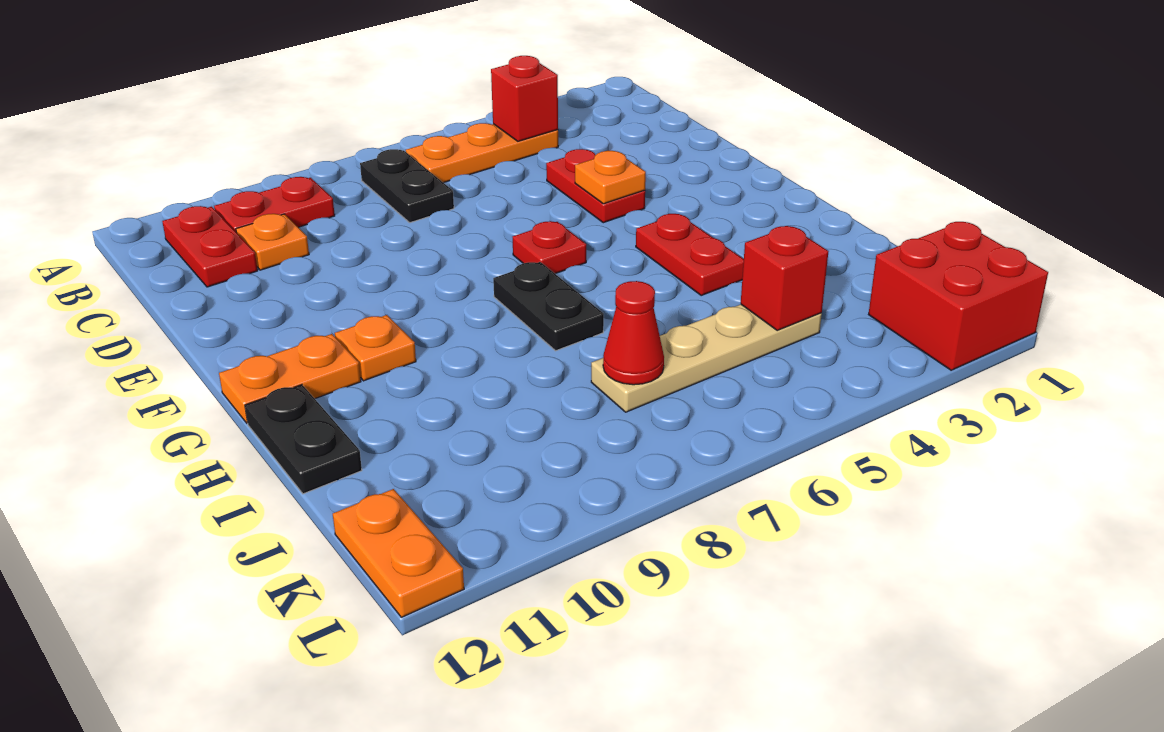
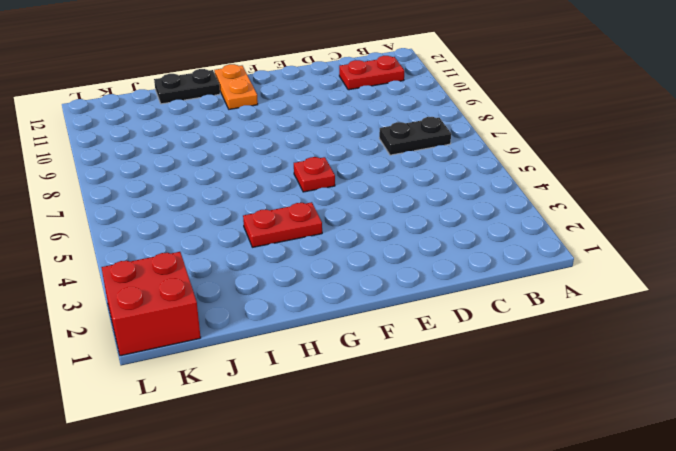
none -> orange 1x3 plate [406,123,558,183]
none -> red 1x2 plate [214,177,335,232]
none -> orange 1x1 plate [236,214,309,270]

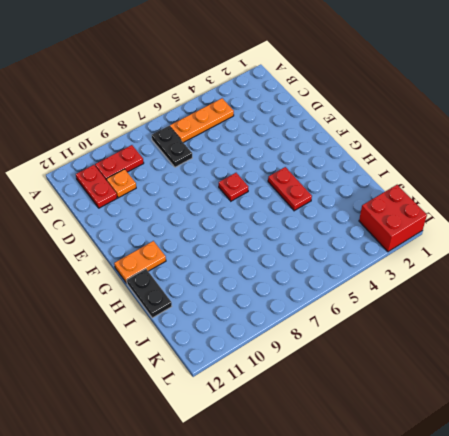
none -> red 1x2 plate [546,149,645,223]
none -> black 1x2 plate [493,262,604,351]
none -> orange 1x1 plate [335,315,416,381]

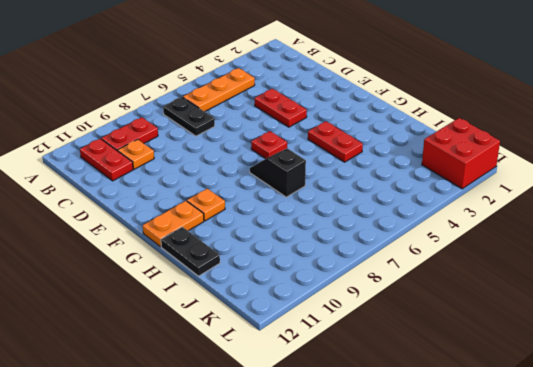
black 1x2 slope [250,148,306,197] -> black 1x2 plate [493,262,604,351]
none -> tan 1x4 plate [591,305,822,412]
none -> orange 1x2 plate [333,489,464,617]
none -> red 1x1 brick [491,56,558,141]

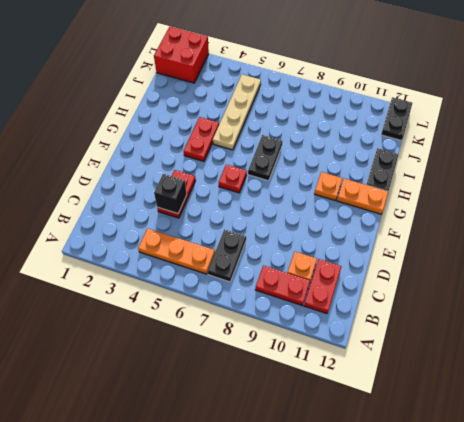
black 1x1 brick [154,174,187,214] -> none
tan 1x4 plate [213,74,261,150] -> tan 1x4 plate turned to [591,305,822,412]
black 1x2 plate [381,97,412,141] -> orange 1x2 plate [333,489,464,617]
none -> red 1x1 brick [491,56,558,141]
none -> orange 1x1 plate [575,151,646,204]
none -> red 1x1 brick [741,226,829,330]

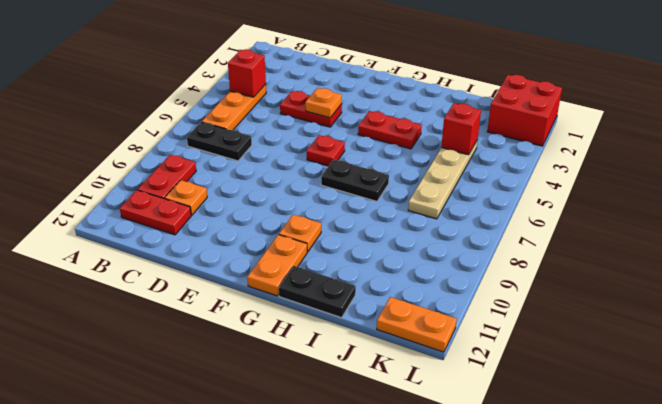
none -> red 1x1 cone [603,281,664,385]

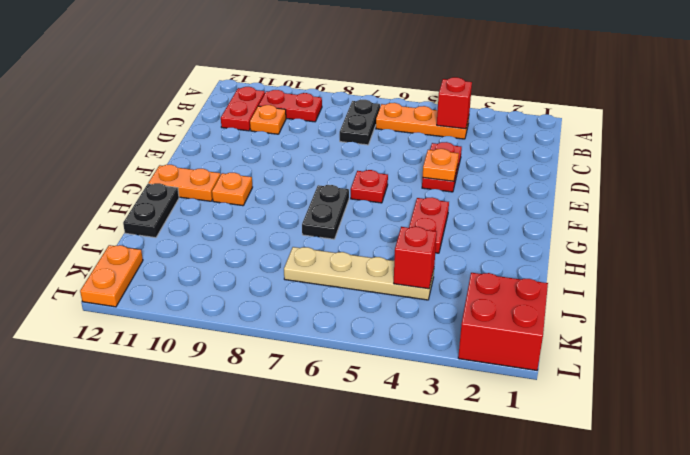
none -> red 1x1 cone [603,281,664,385]

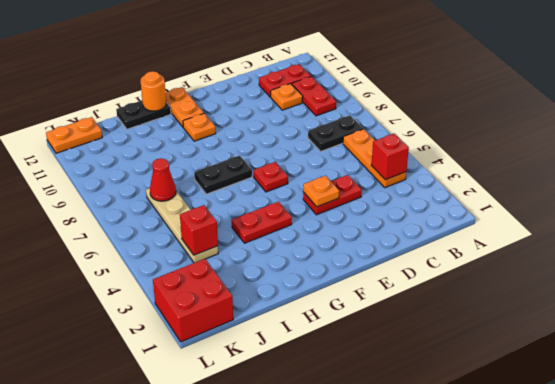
orange 1x1 round brick [141,71,166,111] -> none

